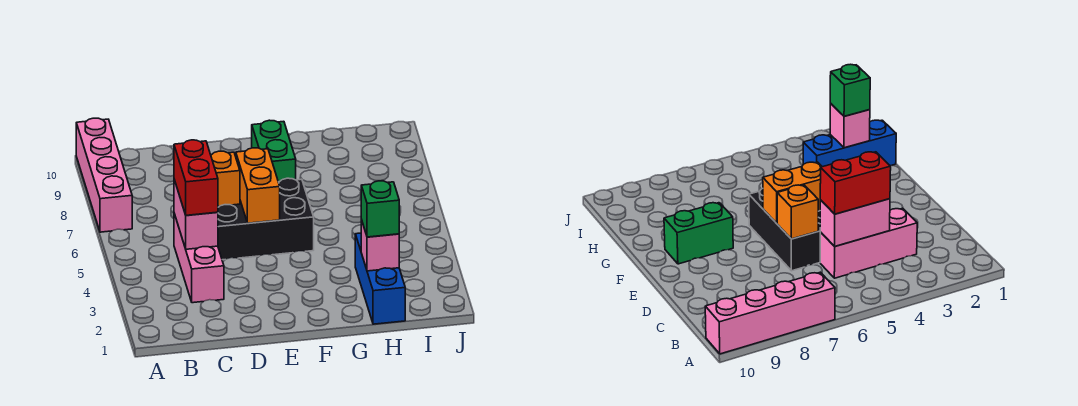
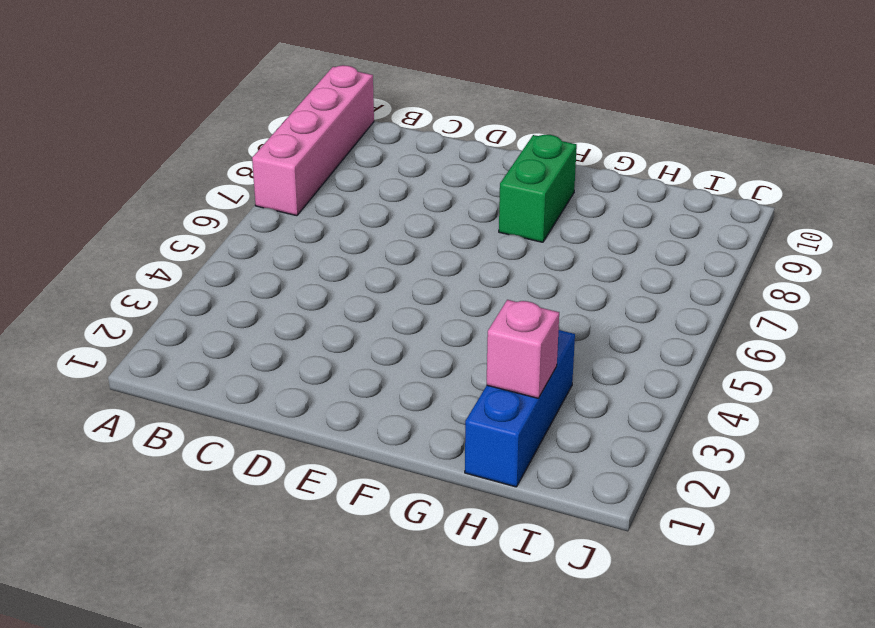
none -> pink 1x3 brick [174,214,224,303]
none -> black 2x3 brick [218,178,314,260]

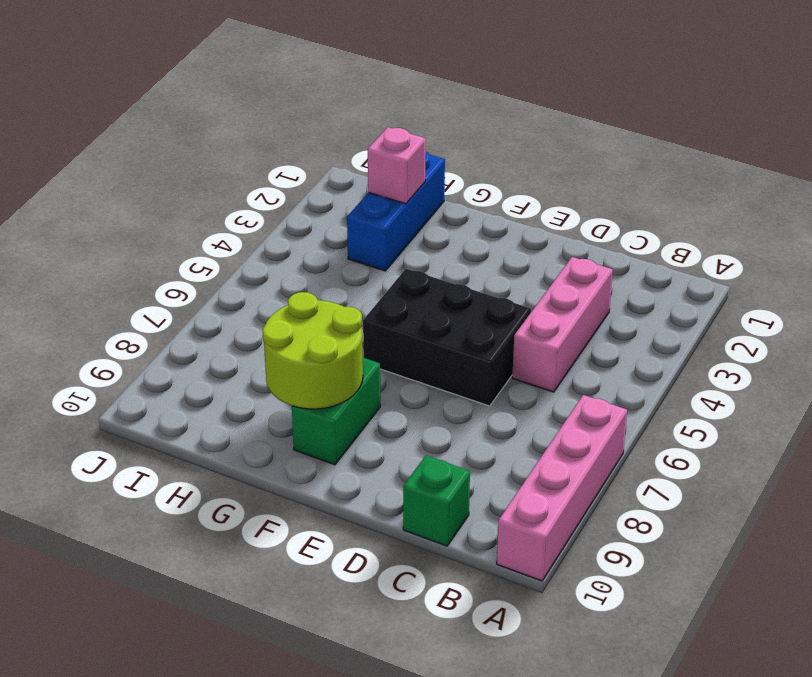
green 1x1 brick [403,456,470,546] -> green 1x1 brick moved to [361,181,399,237]
lime 2x2 round brick [263,292,363,409] -> none
none -> pink 1x2 brick [174,180,218,249]
none -> orange 1x1 brick [211,151,240,206]

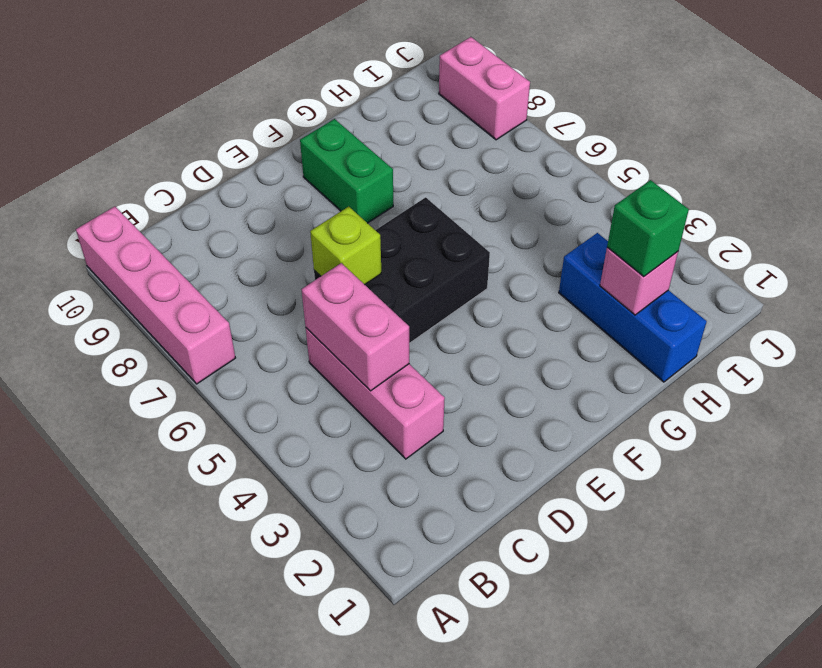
lime 1x1 brick [310,207,381,285] -> orange 1x1 brick [211,151,240,206]
pink 1x2 brick [439,37,530,140] -> none
none -> orange 1x2 brick [236,148,280,223]
none -> red 1x2 brick [174,140,218,215]

